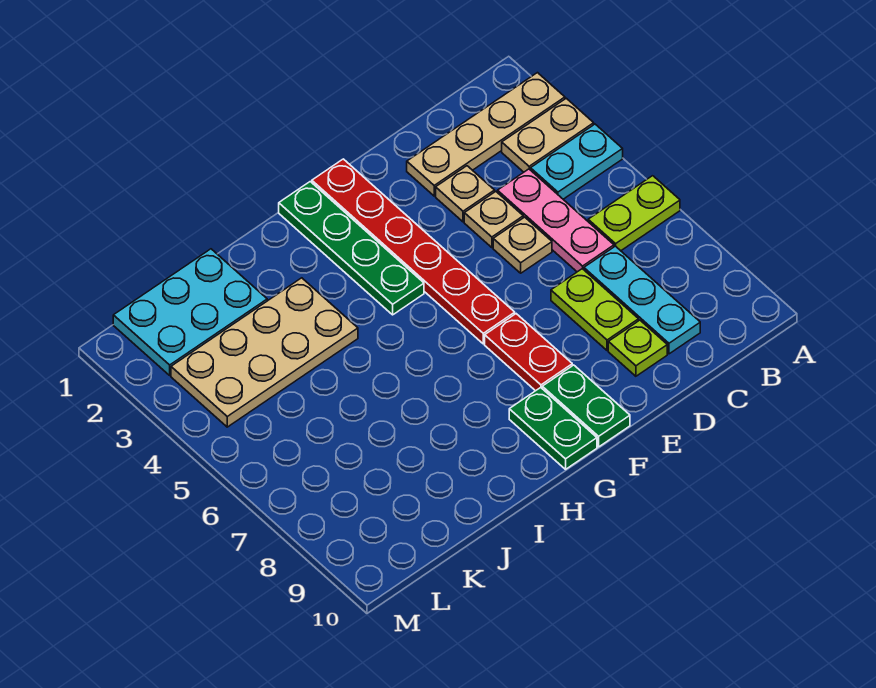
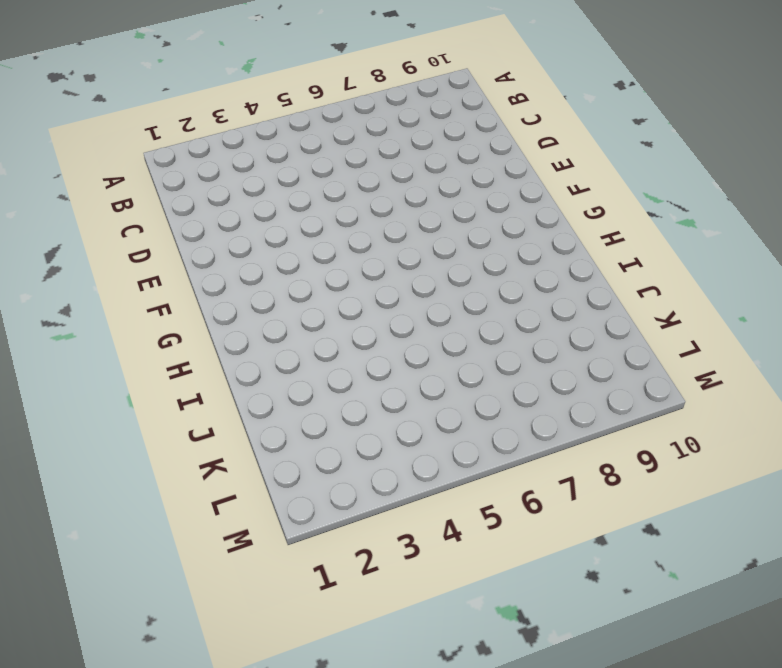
none -> tan 1x4 plate [407,73,565,196]
none -> tan 1x2 plate [502,98,594,172]
none -> cyan 1x2 plate [531,124,623,199]

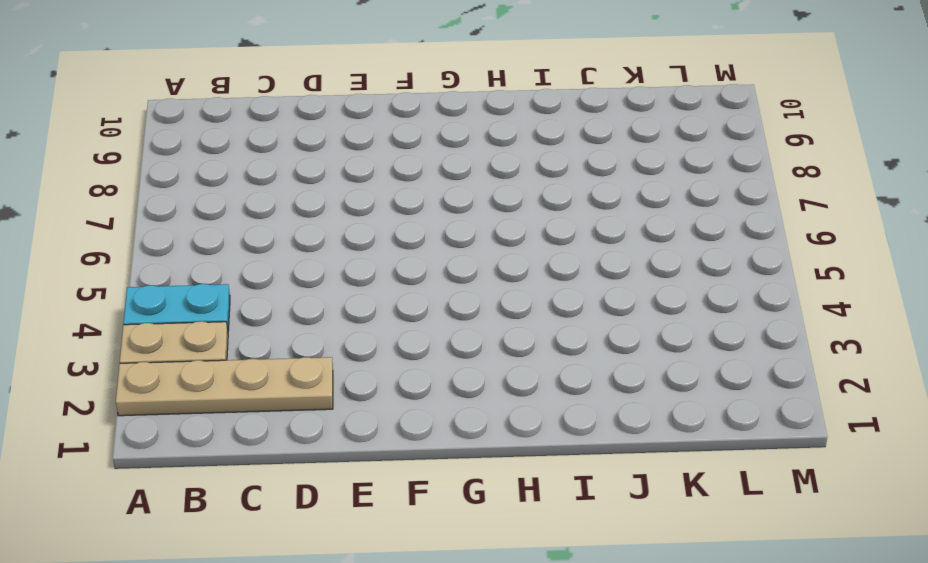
none -> lime 1x2 plate [588,176,680,251]
none -> pink 1x3 plate [497,169,614,272]
none -> cyan 1x3 plate [584,246,700,354]

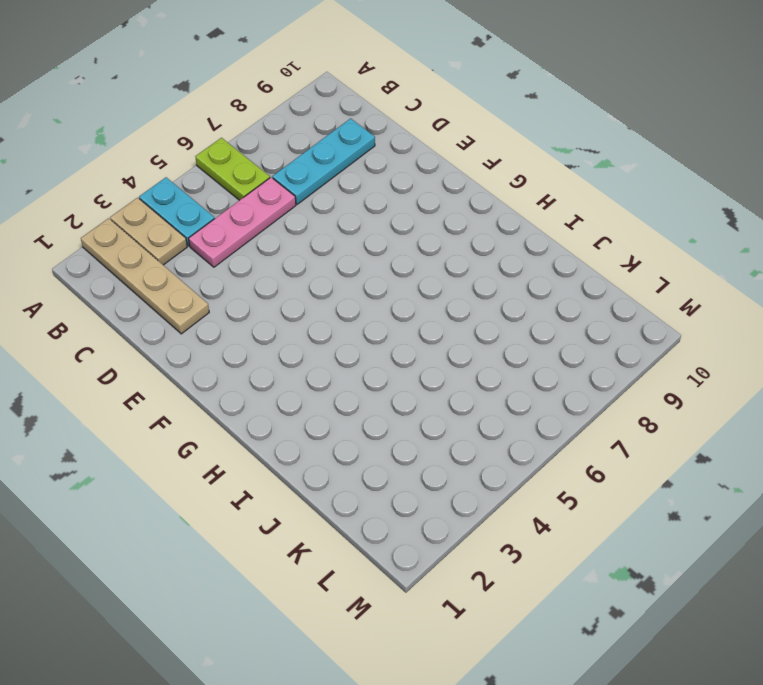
none -> tan 1x1 plate [436,166,495,222]
none -> tan 1x1 plate [464,192,523,248]
none -> tan 1x1 plate [493,217,552,273]

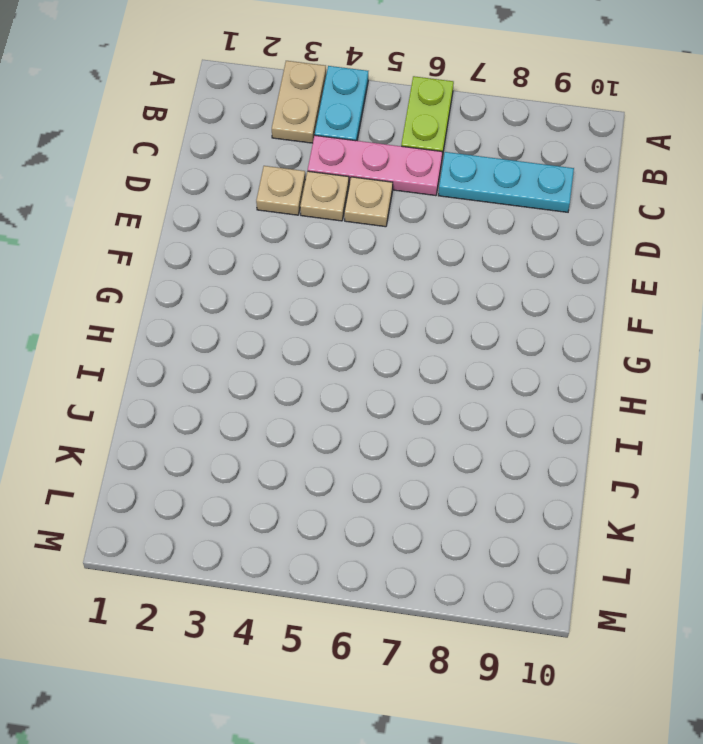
none -> tan 1x4 plate [407,73,565,196]
none -> lime 1x2 plate [551,269,639,351]
none -> lime 1x1 plate [608,320,667,376]

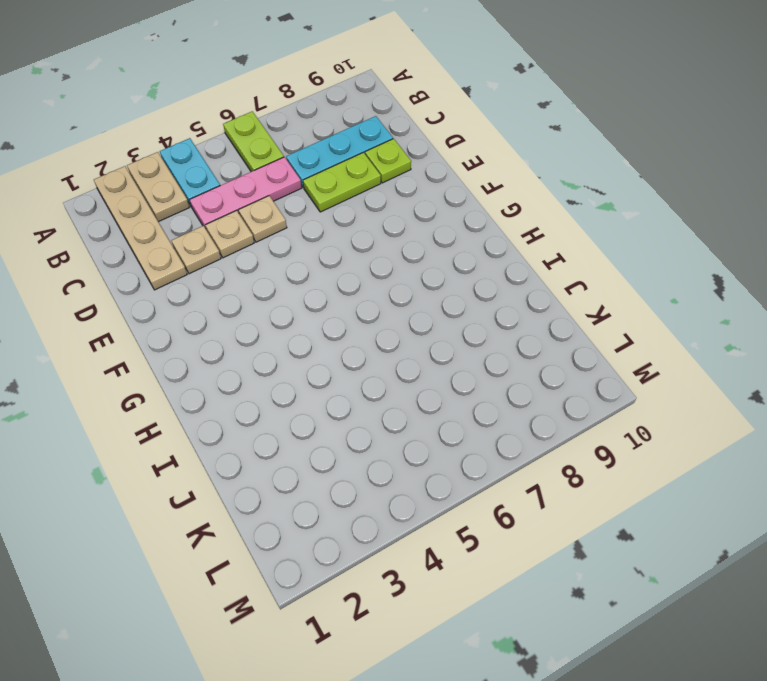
none -> red 1x6 plate [312,159,515,344]
none -> red 1x2 plate [485,314,572,391]
none -> green 1x2 plate [542,365,630,447]

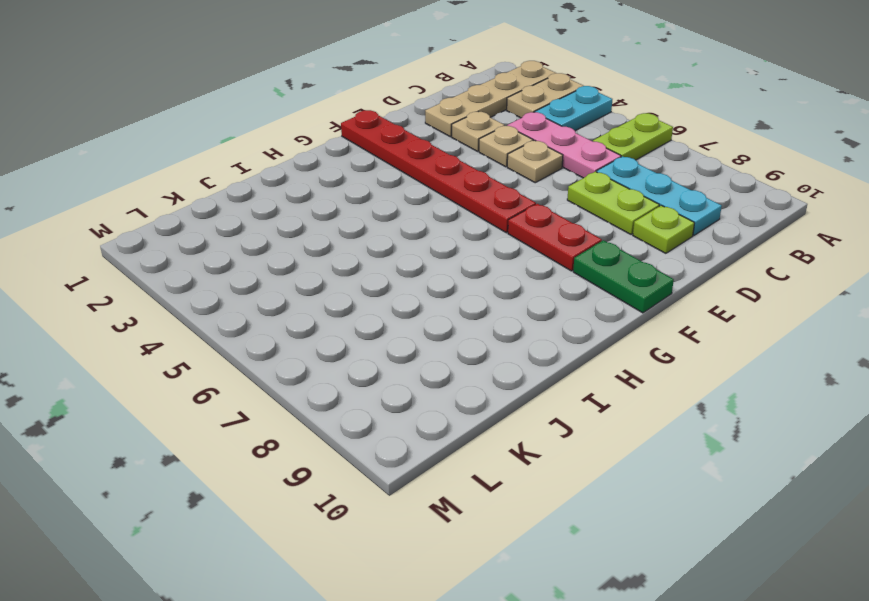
none -> green 1x4 plate [279,182,424,315]
none -> green 1x2 plate [509,388,597,469]
none -> tan 2x4 plate [171,278,358,427]

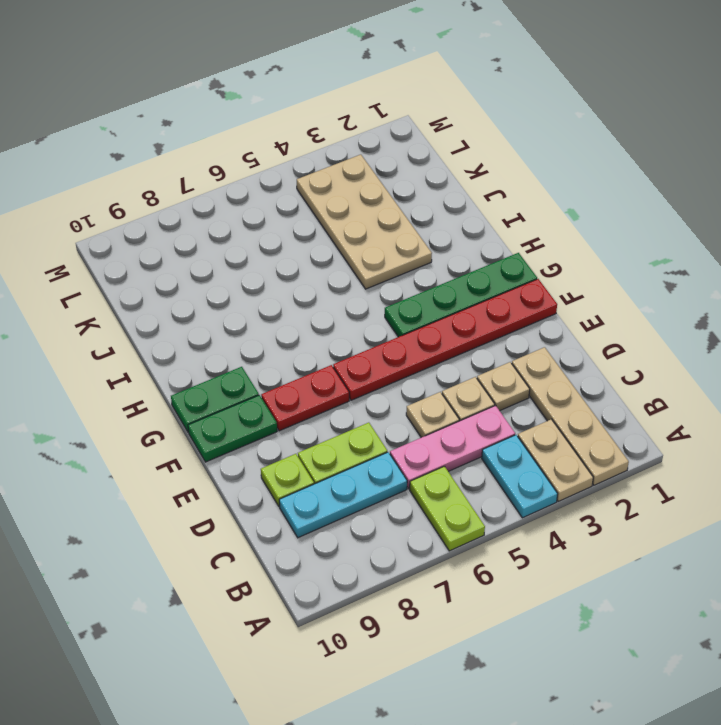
none -> cyan 2x3 plate [113,249,267,375]

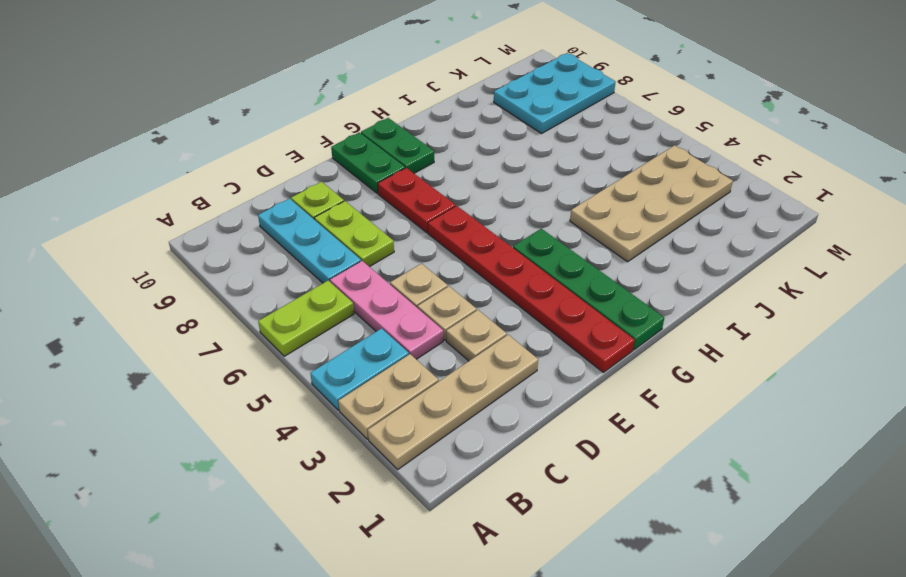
cyan 2x3 plate [494,53,615,134] -> cyan 2x3 plate moved to [113,249,267,375]

